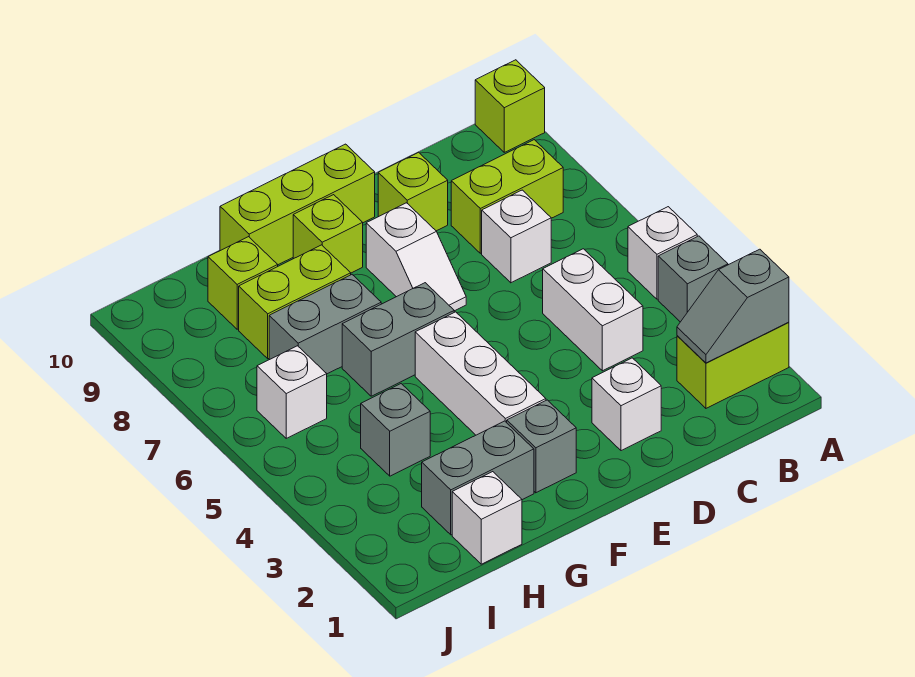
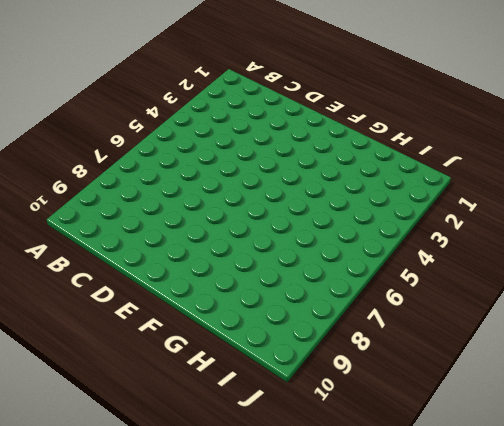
none -> lime 1x2 brick [677,322,789,408]
none -> grey 1x1 brick [658,236,728,322]
none -> white 1x1 brick [628,207,697,299]

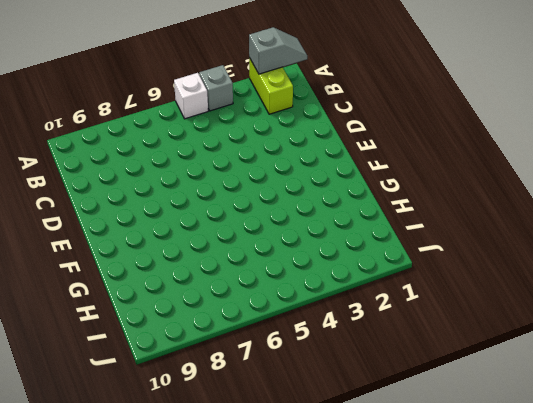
grey 1x2 slope [249,27,307,74] -> grey 1x2 slope turned to [677,249,789,363]
none -> lime 1x1 brick [475,60,545,152]
none -> lime 1x2 brick [451,140,563,253]
none -> white 1x2 brick [543,249,643,371]

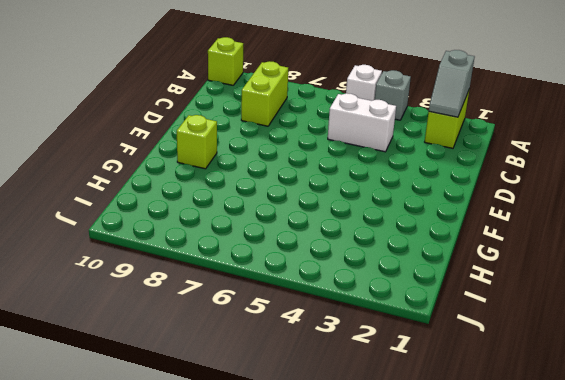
none -> white 1x1 brick [482,190,551,283]
none -> white 1x1 brick [592,358,661,451]
none -> lime 1x1 brick [378,152,448,231]

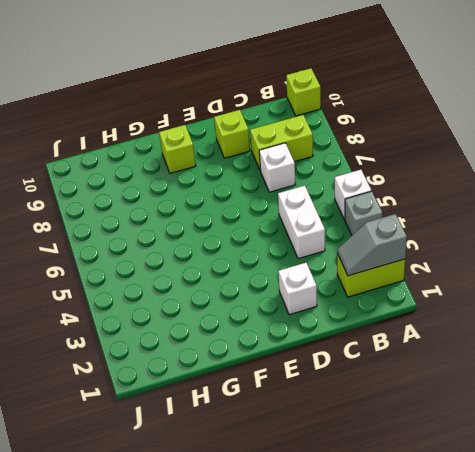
none -> white 1x2 slope [366,203,466,311]
none -> lime 1x3 brick [220,144,375,265]
none -> grey 1x1 brick [507,400,576,493]

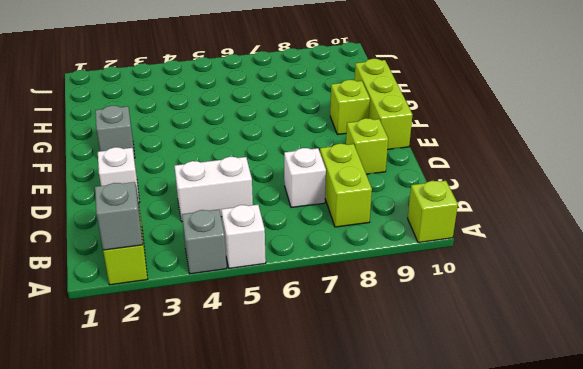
none -> white 1x2 slope [366,203,466,311]
none -> white 1x3 brick [415,312,546,435]
none -> grey 1x2 brick [342,283,454,396]

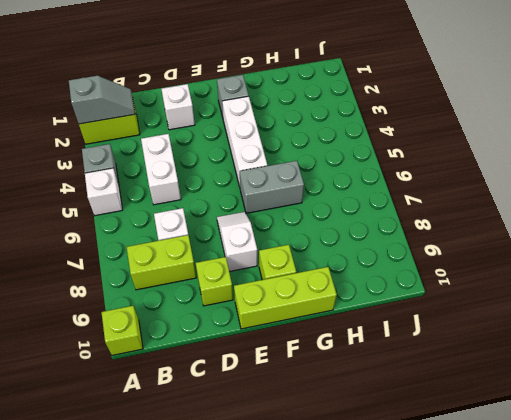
none -> grey 1x2 brick [422,421,534,535]
none -> grey 1x2 brick [269,275,381,374]
none -> lime 1x2 brick [239,245,351,359]

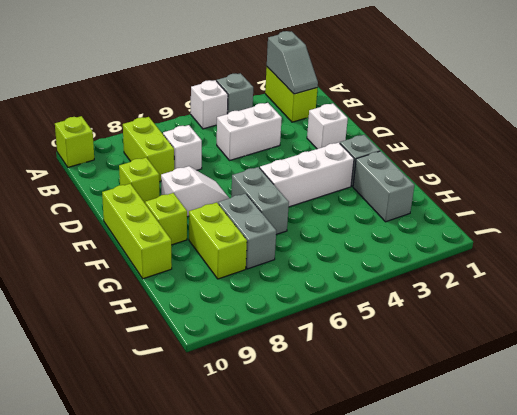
none -> white 1x1 brick [452,472,522,564]
none -> grey 1x1 brick [361,384,430,476]
none -> lime 1x1 brick [208,237,278,329]

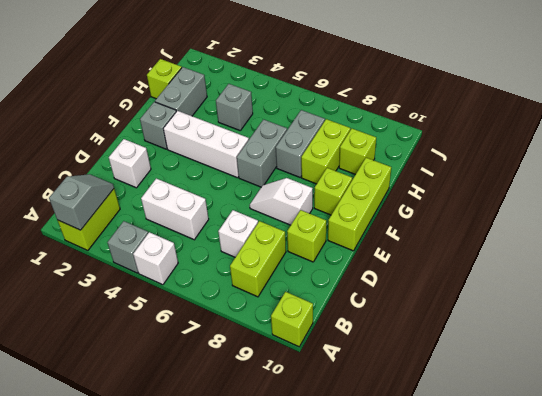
lime 1x1 brick [147,59,182,99] -> white 1x1 brick [452,472,522,564]
none -> white 1x1 brick [257,346,327,438]

